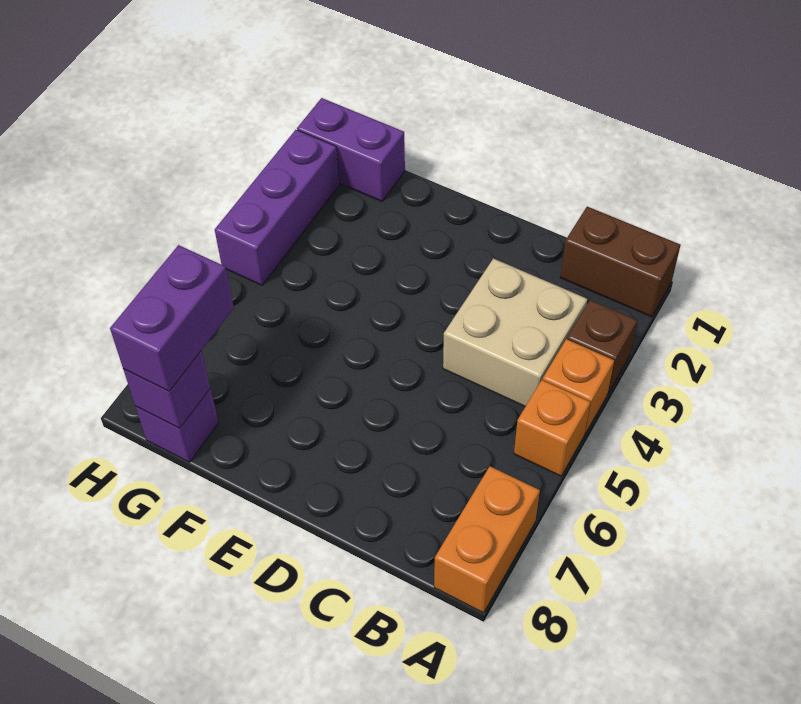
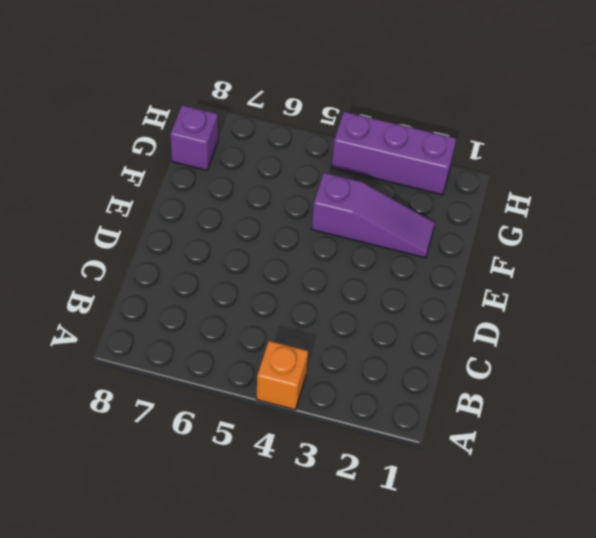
purple 1x3 slope [312,173,435,258] -> none
none -> brown 1x2 brick [561,207,680,317]
none -> brown 1x1 brick [567,300,637,393]

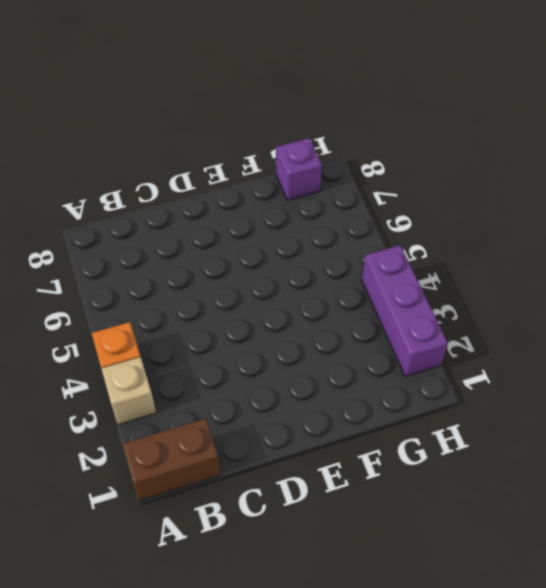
tan 1x1 brick [101,357,156,425] -> brown 1x1 brick [567,300,637,393]
none -> orange 1x1 brick [514,380,590,476]
none -> orange 1x2 brick [434,466,540,613]

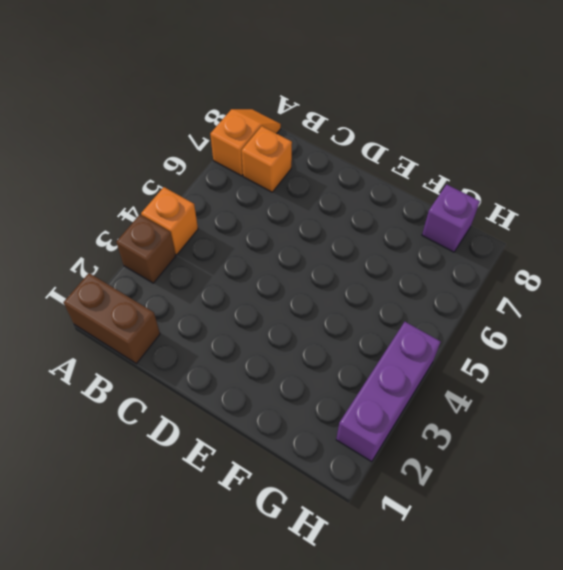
orange 1x2 slope [210,109,281,176] -> orange 1x2 brick [434,466,540,613]
orange 1x1 brick [242,126,292,192] -> orange 1x1 brick moved to [514,380,590,476]
none -> tan 2x2 brick [443,258,587,407]
none -> purple 1x2 brick [297,98,405,201]

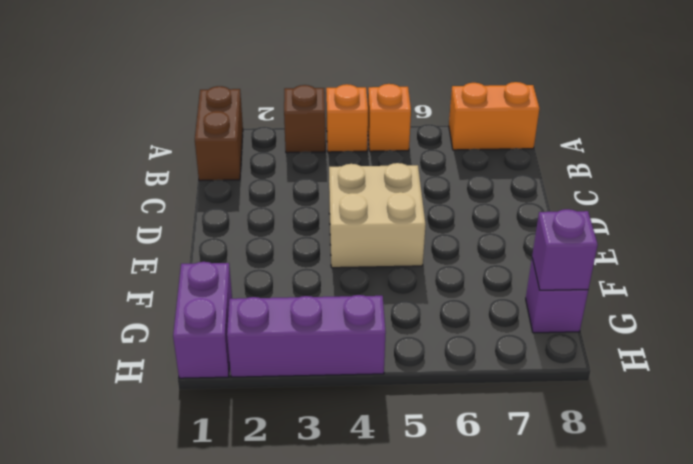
tan 2x2 brick [329,163,426,268] -> tan 2x2 brick moved to [443,258,587,407]
none -> purple 1x2 brick [110,245,234,391]

